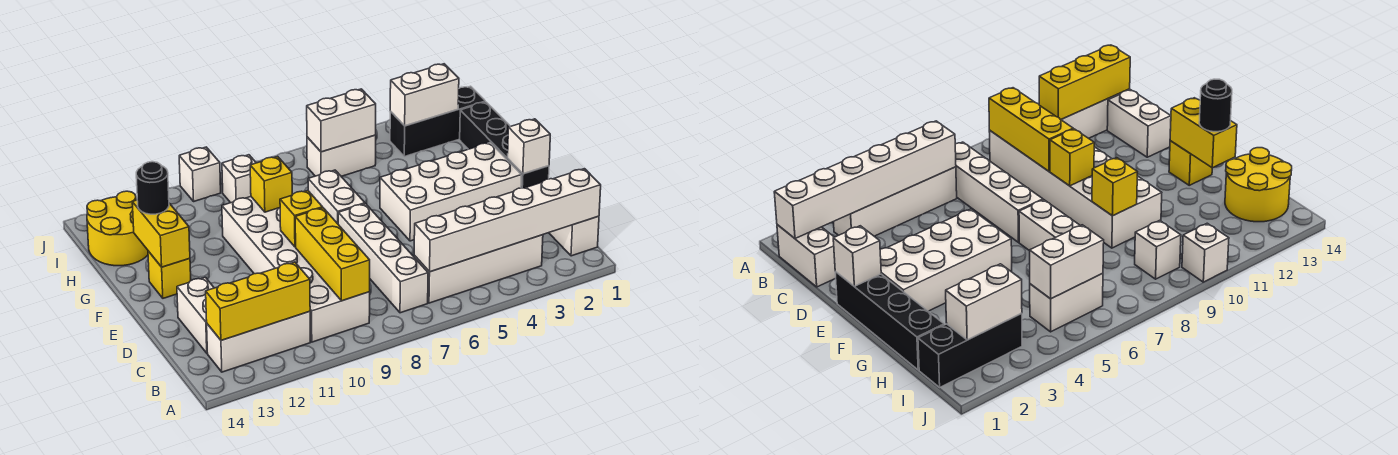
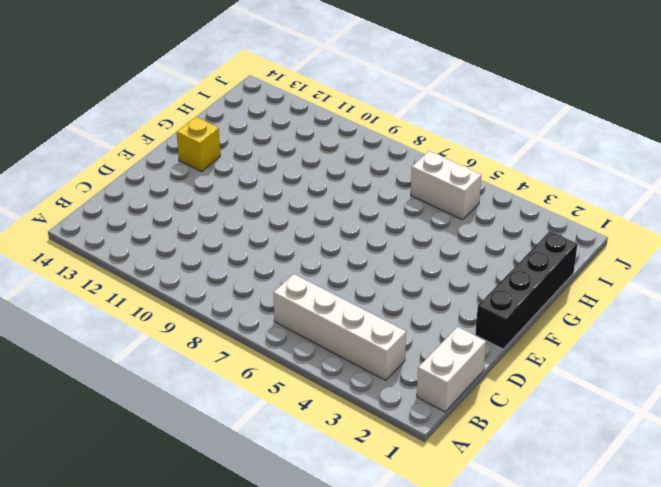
none -> white 1x4 brick [338,204,428,313]
none -> white 2x6 brick [222,197,370,342]
none -> white 1x3 brick [207,311,310,372]

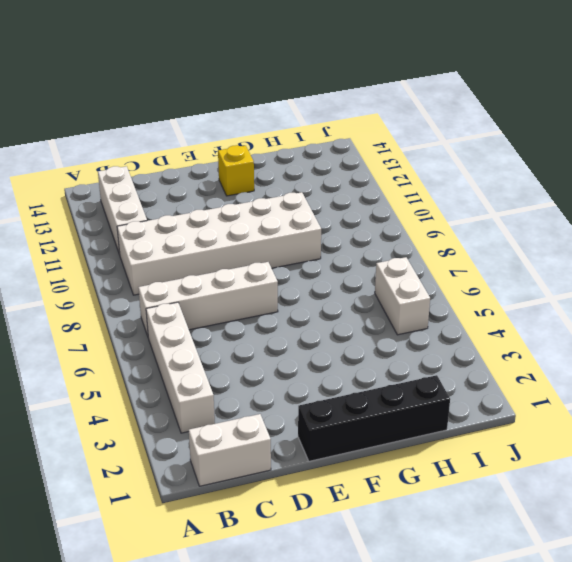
none -> white 1x2 brick [177,277,214,353]
none -> white 2x4 brick [380,143,522,241]
none -> white 1x2 brick [308,170,365,224]

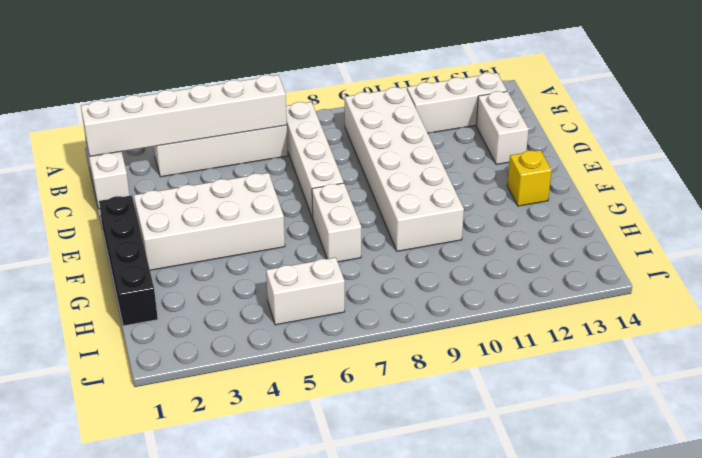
none -> yellow 2x2 round brick [87,191,148,266]
none -> black 1x3 brick [390,86,485,157]
none -> white 1x1 brick [222,155,256,203]

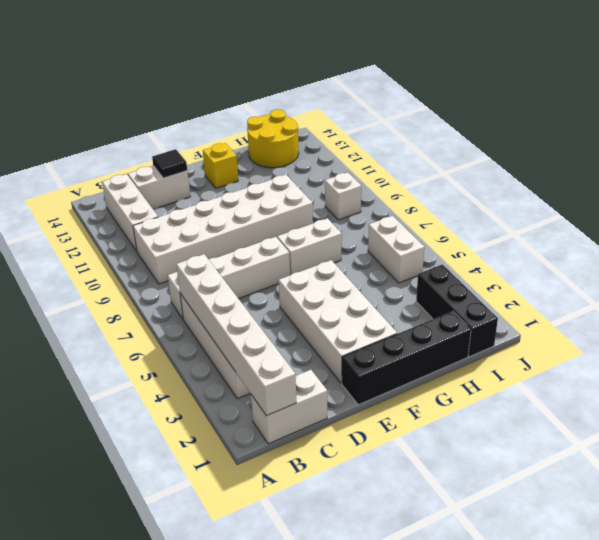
black 1x1 tile [152,149,187,178] -> none
none -> white 1x1 brick [179,147,221,201]
none -> yellow 1x3 brick [295,208,370,301]
none -> yellow 1x3 brick [206,262,310,340]

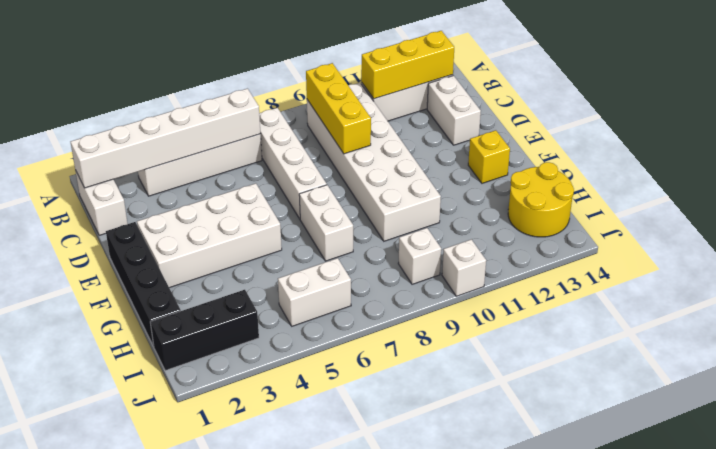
none -> white 1x1 brick [508,119,550,174]
none -> yellow 1x1 brick [280,190,323,247]
none -> yellow 1x2 brick [132,200,190,267]

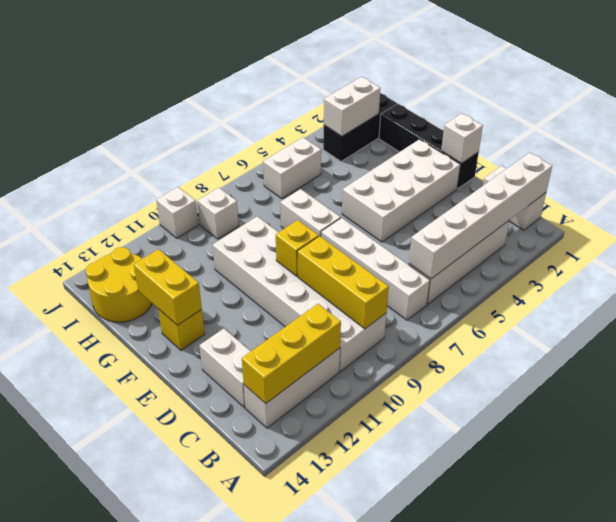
none -> yellow 1x1 brick [250,157,292,212]
none -> white 1x2 brick [307,89,376,152]
none -> black 1x1 round brick [136,162,169,214]

